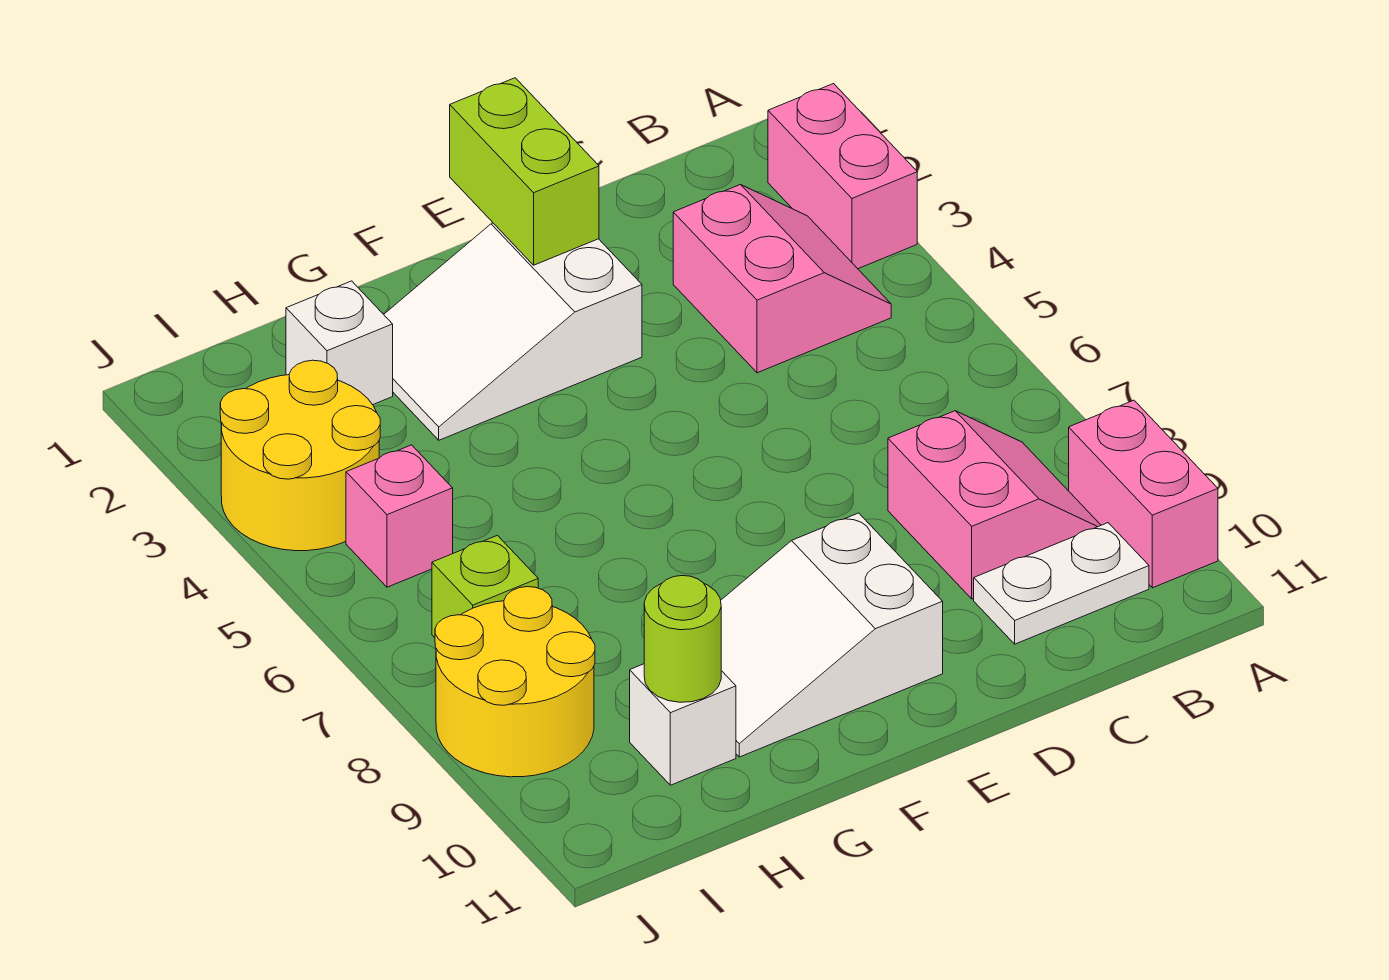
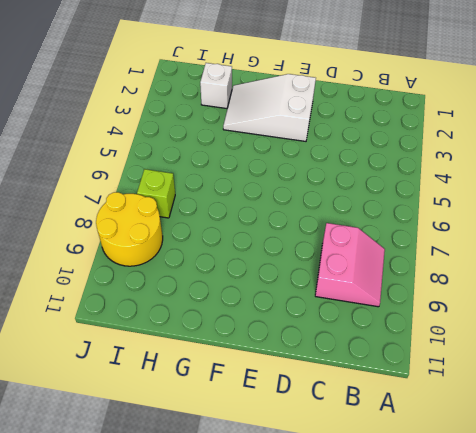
none -> pink 1x2 brick [768,84,917,269]
none -> pink 1x2 brick [1069,400,1218,588]
none -> pink 2x2 slope [673,185,891,373]

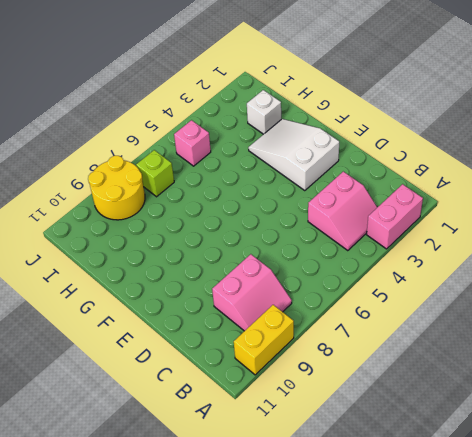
yellow 1x2 brick [234,305,294,375] -> pink 1x2 brick [1069,400,1218,588]
none -> white 1x2 plate [974,523,1149,644]
none -> white 2x3 slope [721,513,943,757]
none -> white 1x1 brick [630,664,736,785]

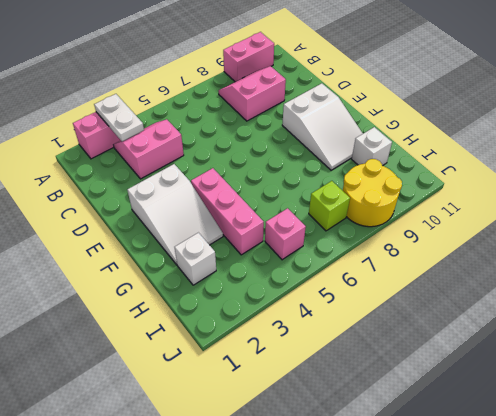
white 1x2 plate [94,94,144,141] -> white 1x2 plate moved to [974,523,1149,644]
pink 1x3 brick [191,168,264,255] -> none
none -> yellow 2x2 round brick [220,360,380,551]
none -> lime 1x2 brick [450,78,599,265]
none -> lime 1x1 round brick [644,576,721,702]

